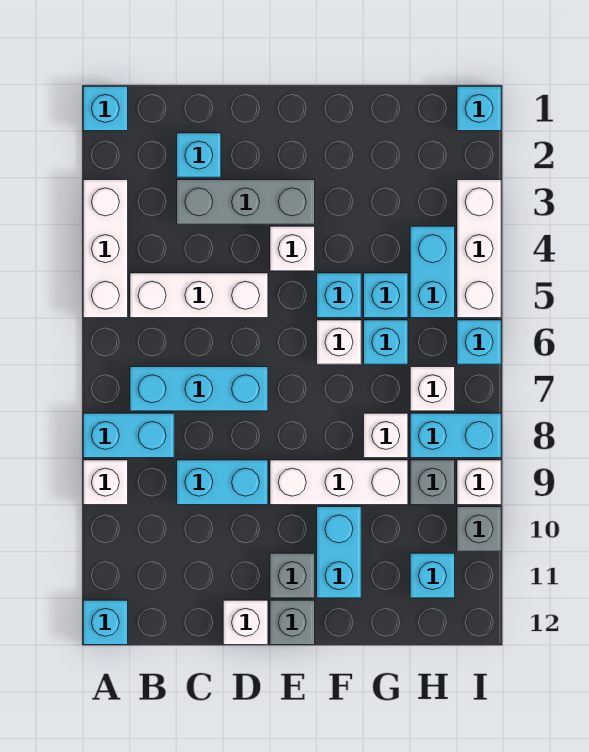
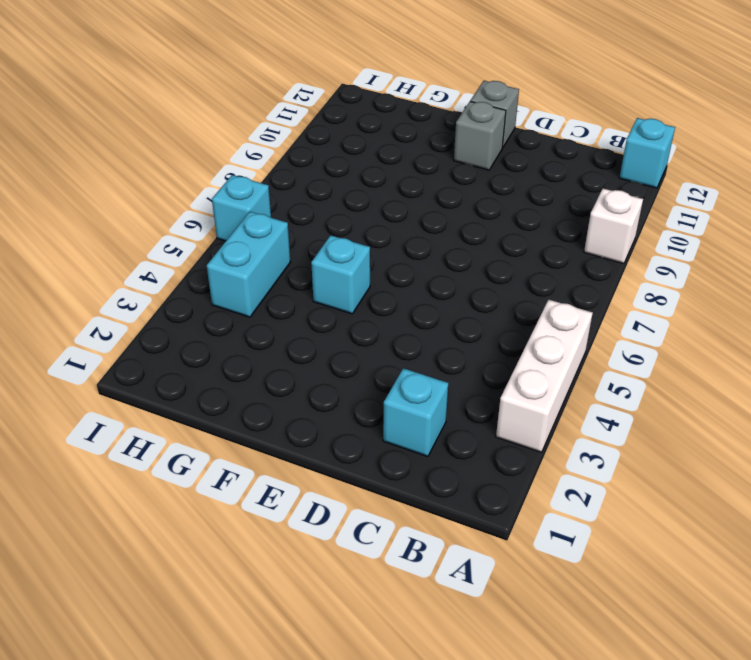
none -> cyan 1x1 brick [83,86,128,131]
none -> cyan 1x2 brick [83,413,174,458]
none -> white 1x3 brick [130,273,268,318]
none -> cyan 1x3 brick [130,367,268,411]

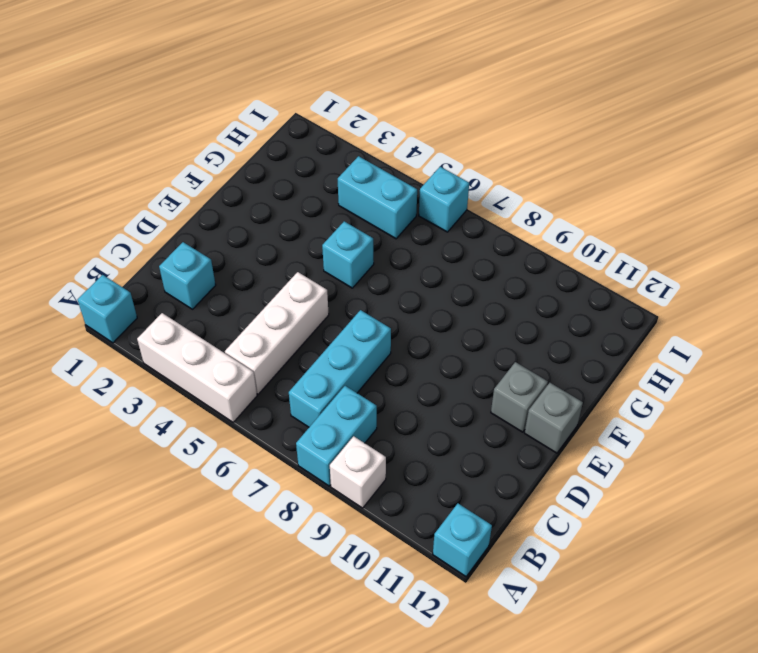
none -> grey 1x3 brick [177,180,315,224]
none -> cyan 1x2 brick [177,460,268,505]
none -> white 1x1 brick [223,600,268,645]
none -> white 1x1 brick [270,226,315,271]

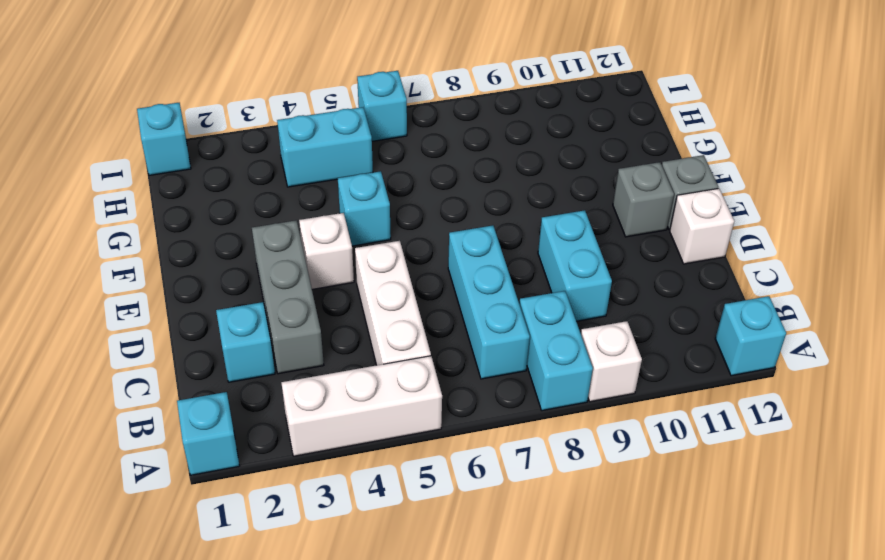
none -> white 1x3 brick [270,460,408,505]
none -> white 1x1 brick [317,320,361,364]
none -> cyan 1x2 brick [317,507,361,598]
none -> cyan 1x1 brick [364,273,408,318]

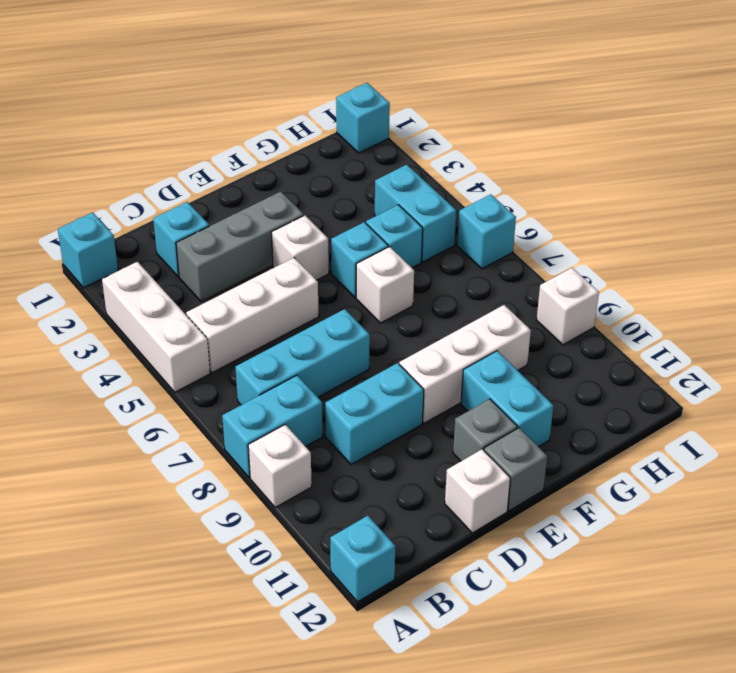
none -> cyan 1x1 brick [364,320,408,364]
none -> white 1x1 brick [364,413,408,458]
none -> white 1x1 brick [410,367,455,411]
none -> cyan 1x2 brick [410,413,501,458]

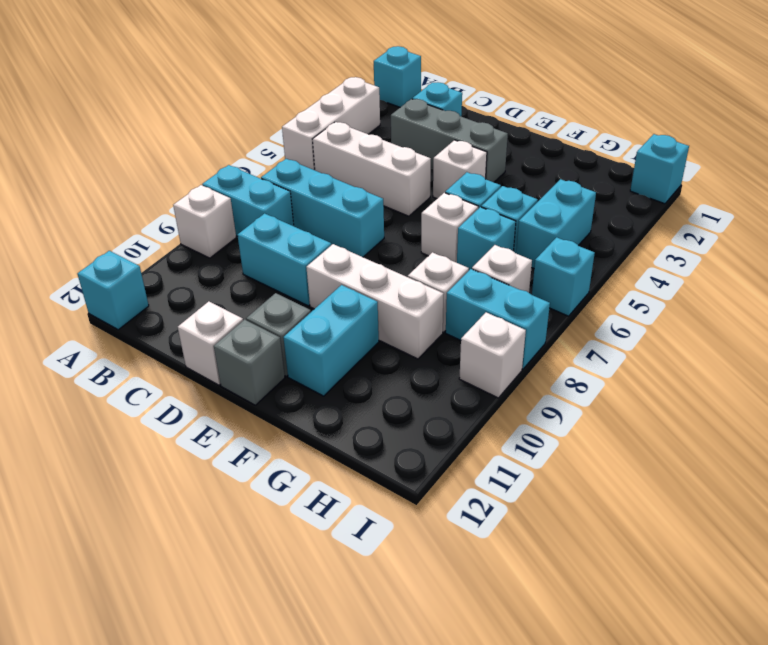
none -> grey 1x1 brick [410,460,455,505]
none -> cyan 1x1 brick [410,553,455,598]
none -> white 1x3 brick [457,180,501,318]
none -> grey 1x1 brick [457,507,501,551]

